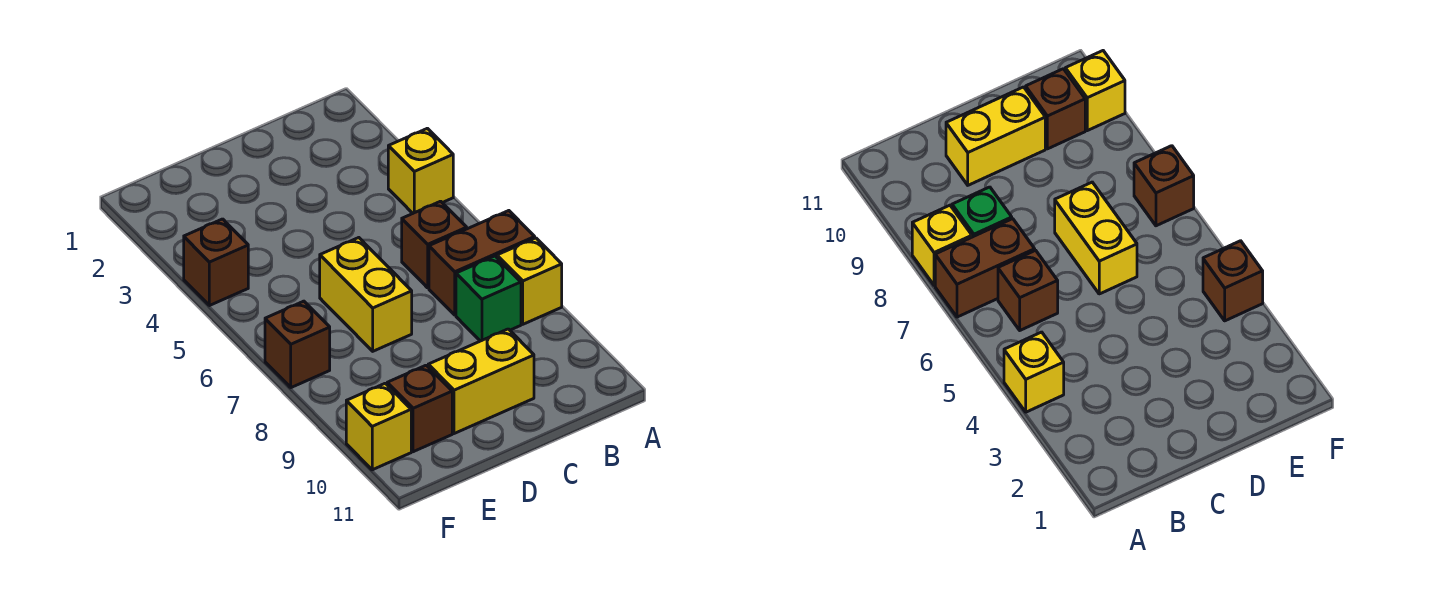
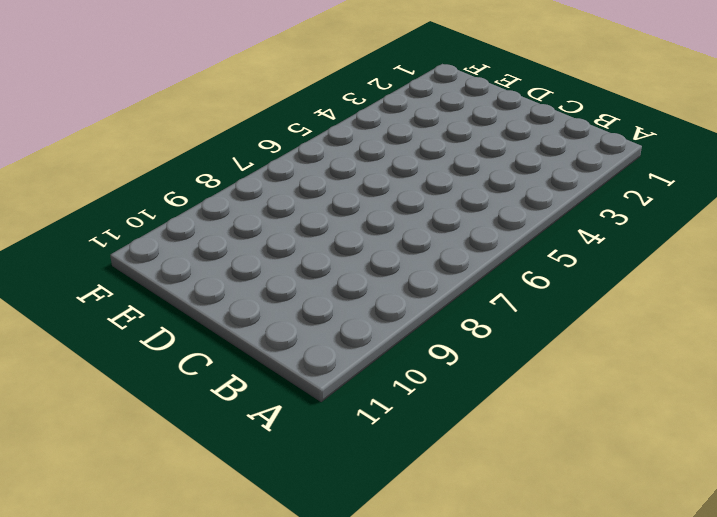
none -> yellow 1x1 brick [388,128,453,213]
none -> brown 1x2 brick [429,211,535,315]

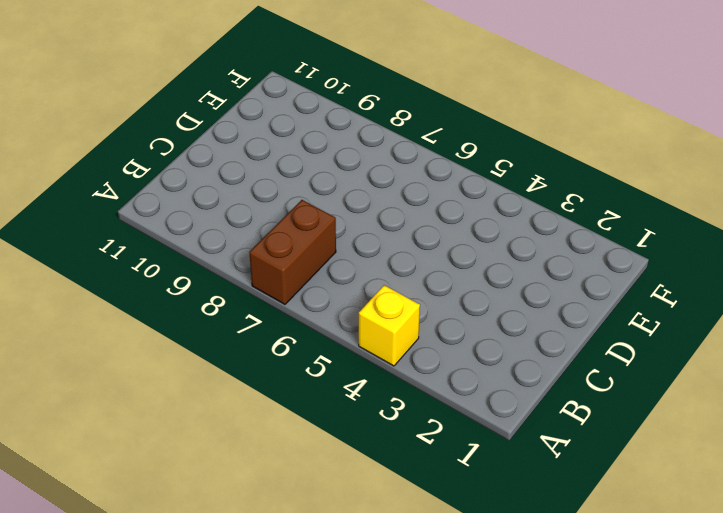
none -> yellow 1x1 brick [497,238,562,324]
none -> brown 1x1 brick [402,201,467,288]

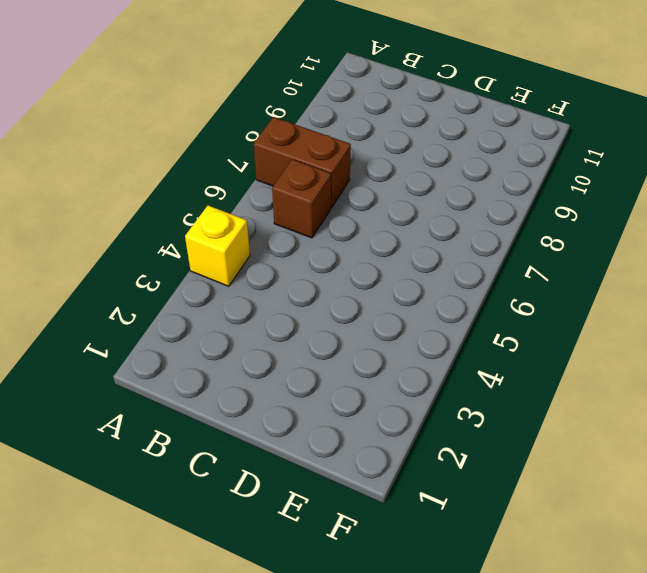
none -> yellow 1x1 brick [497,238,562,324]
none -> green 1x1 brick [456,256,521,341]

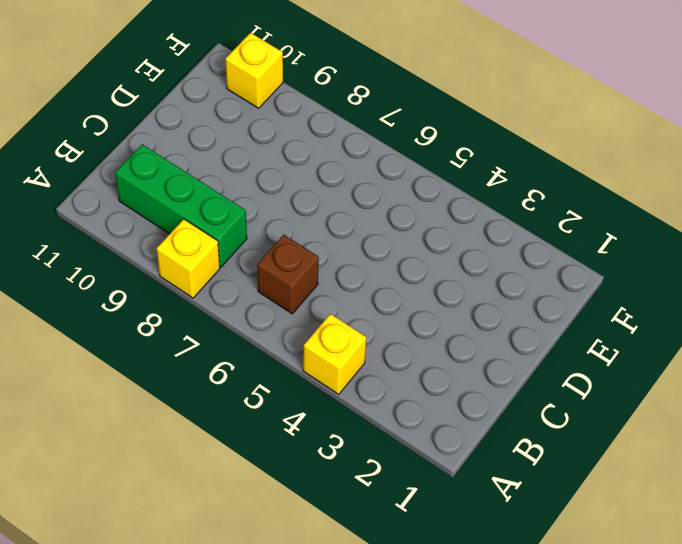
green 1x3 brick [115,144,247,267] -> green 1x1 brick [456,256,521,341]
none -> brown 1x2 brick [429,211,535,315]
none -> yellow 1x2 brick [428,329,534,434]

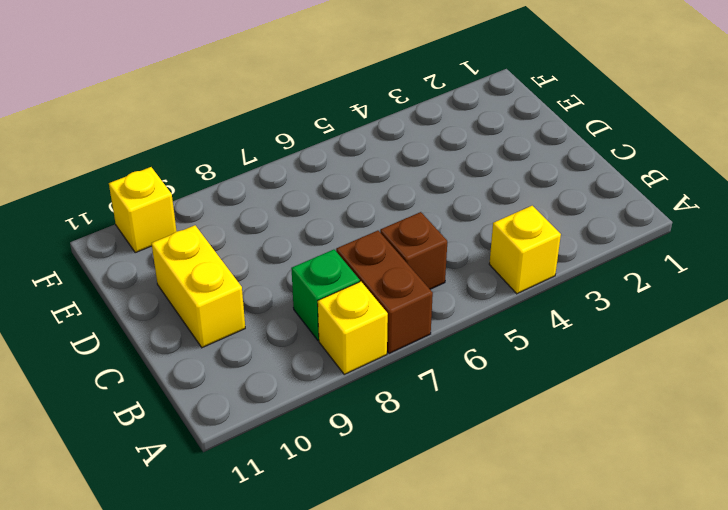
none -> yellow 1x2 brick [320,238,412,351]
none -> brown 1x1 brick [387,365,452,452]

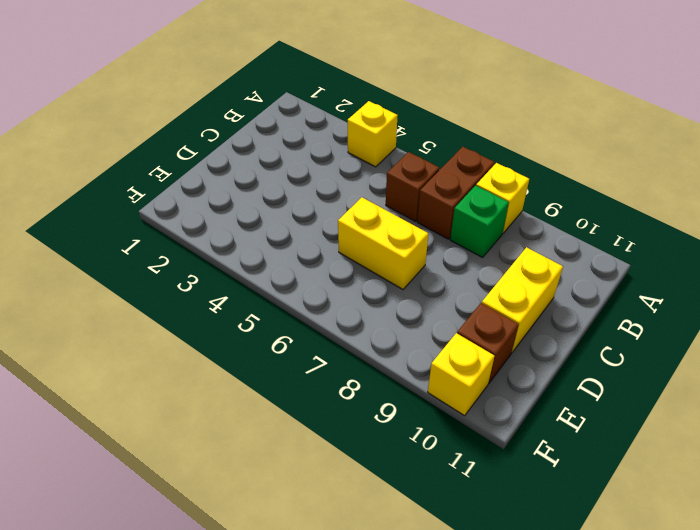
none -> brown 1x1 brick [184,219,248,306]
none -> brown 1x1 brick [265,301,330,388]

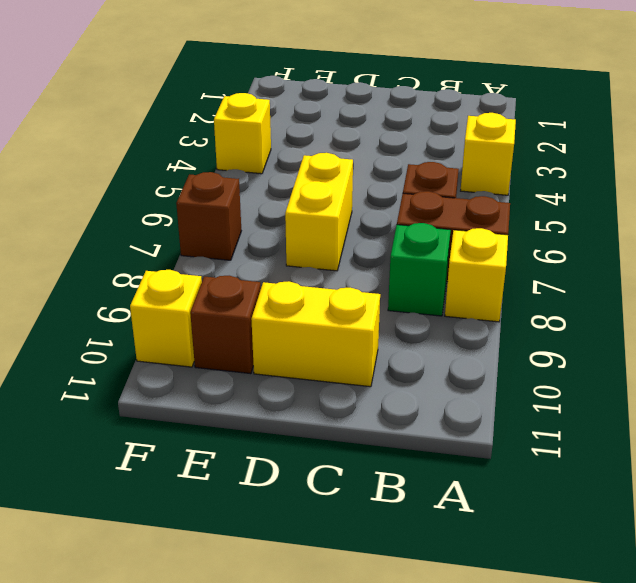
yellow 1x1 brick [214,93,271,174] -> brown 1x1 brick [184,219,248,306]

